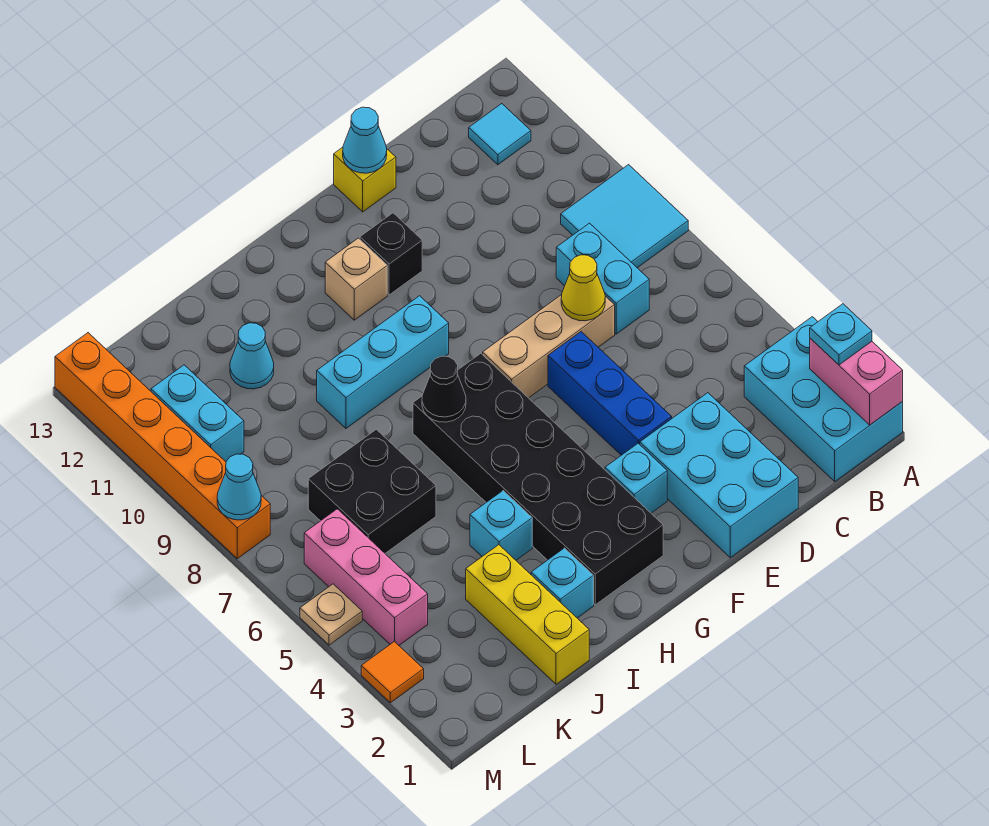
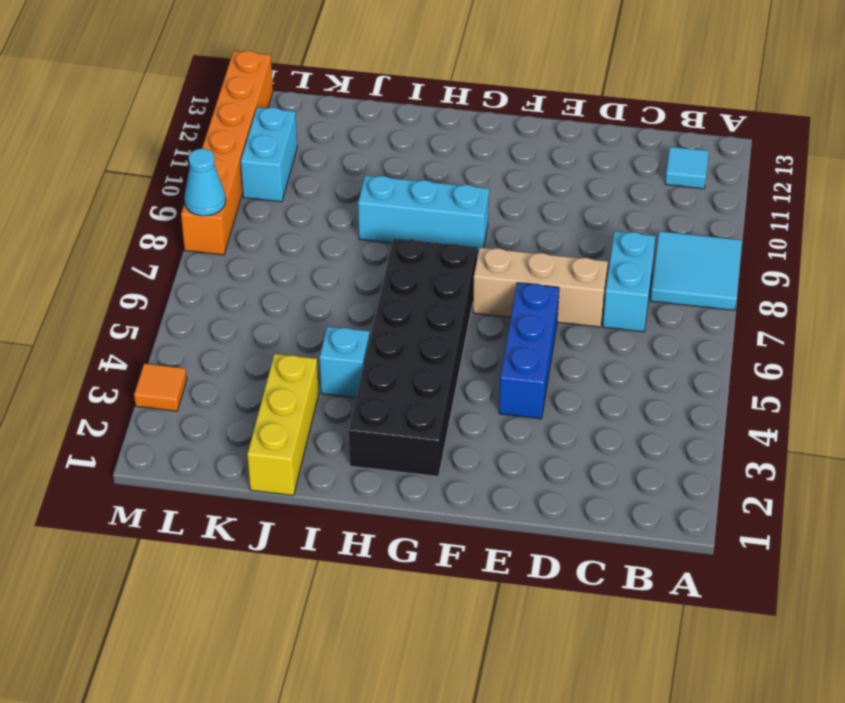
none -> cyan 2x3 brick [744,317,903,482]
none -> cyan 2x3 brick [640,393,798,558]
none -> yellow 1x1 brick [334,147,396,212]

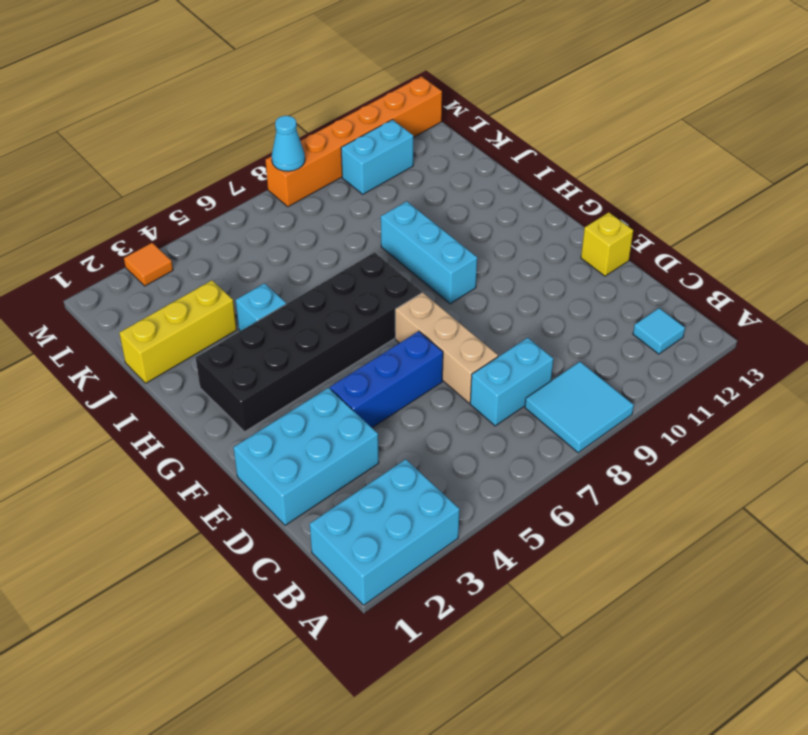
none -> cyan 1x1 brick [605,443,667,513]
none -> black 1x1 brick [360,213,422,295]
none -> tan 1x1 brick [325,238,387,320]

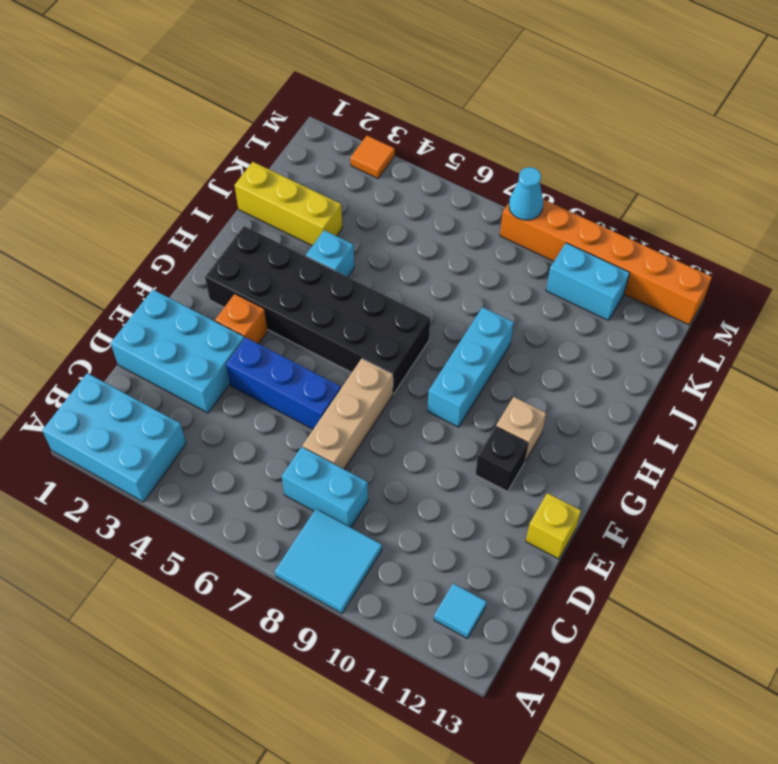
orange 1x1 brick [215,294,268,344] -> cyan 1x1 brick [605,443,667,513]
none -> cyan 1x1 brick [531,548,594,618]
none -> black 2x2 brick [308,429,436,553]
none -> cyan 1x1 cone [230,323,274,389]

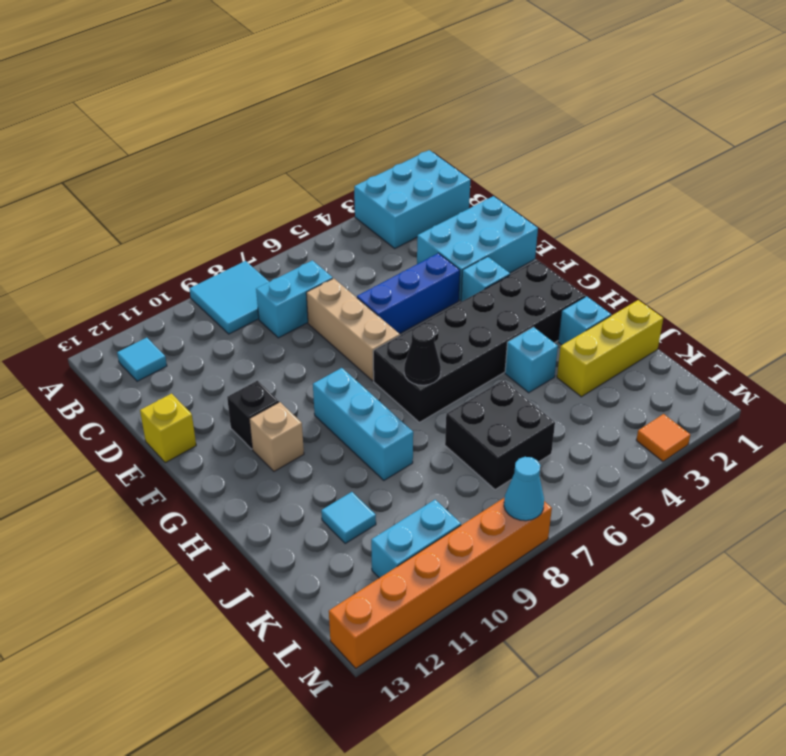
cyan 1x1 tile [321,492,376,543] -> cyan 1x1 cone [230,323,274,389]
none -> pink 1x3 brick [304,509,428,645]
none -> tan 1x1 plate [300,584,362,645]
none -> pink 1x2 brick [810,338,903,425]

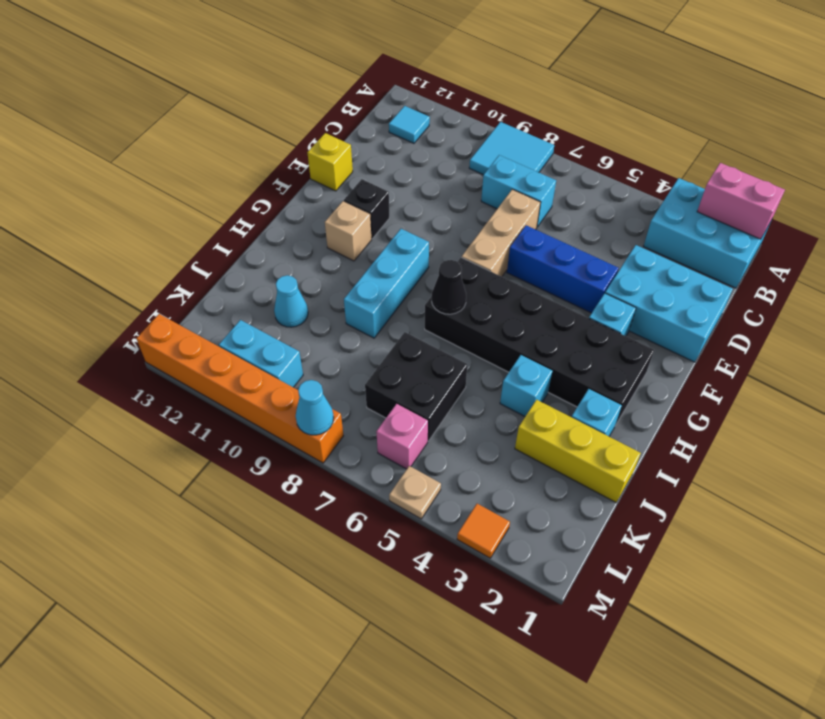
pink 1x1 brick [376,404,428,469] -> pink 1x3 brick [304,509,428,645]
none -> yellow 1x1 cone [561,255,605,321]
none -> cyan 1x1 cone [343,107,387,173]
none -> cyan 1x1 plate [810,304,872,365]

